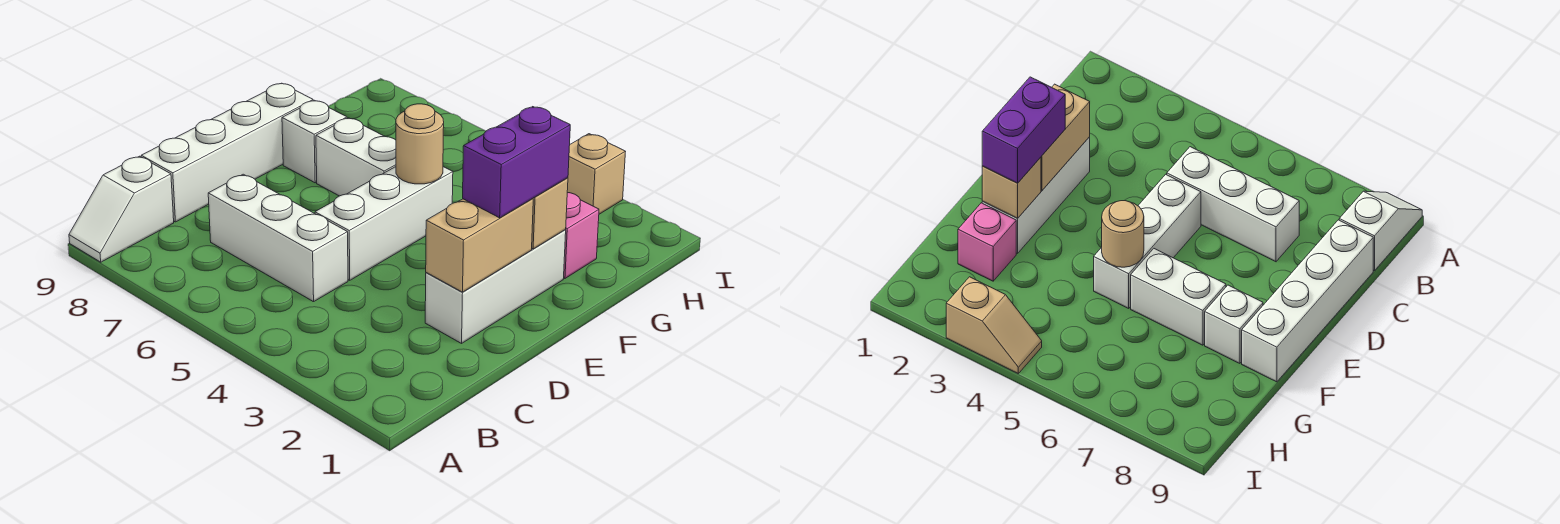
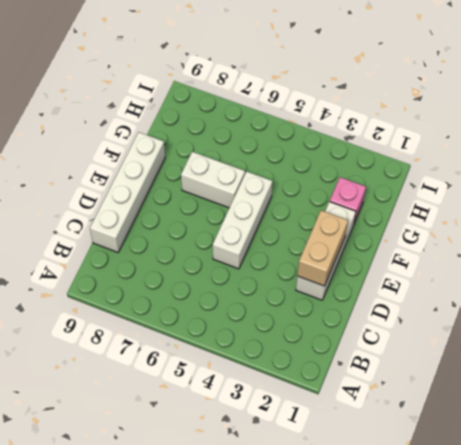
none -> white 1x2 slope [69,156,174,262]
none -> white 1x3 brick [208,174,348,302]
none -> white 1x1 brick [282,100,347,183]

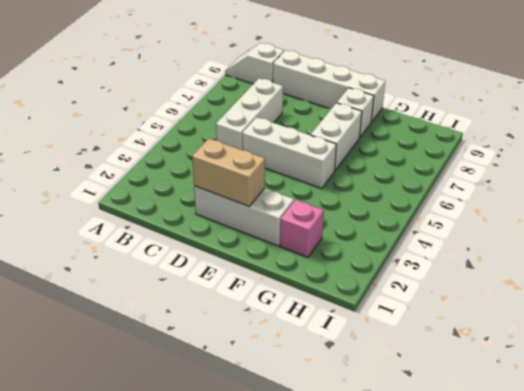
none -> tan 1x2 slope [567,134,626,214]
none -> tan 1x1 brick [532,178,568,249]
none -> tan 1x1 round brick [396,104,444,184]

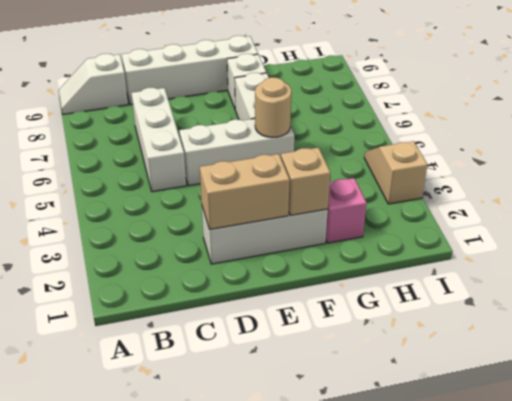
none -> purple 1x2 brick [463,107,570,218]

